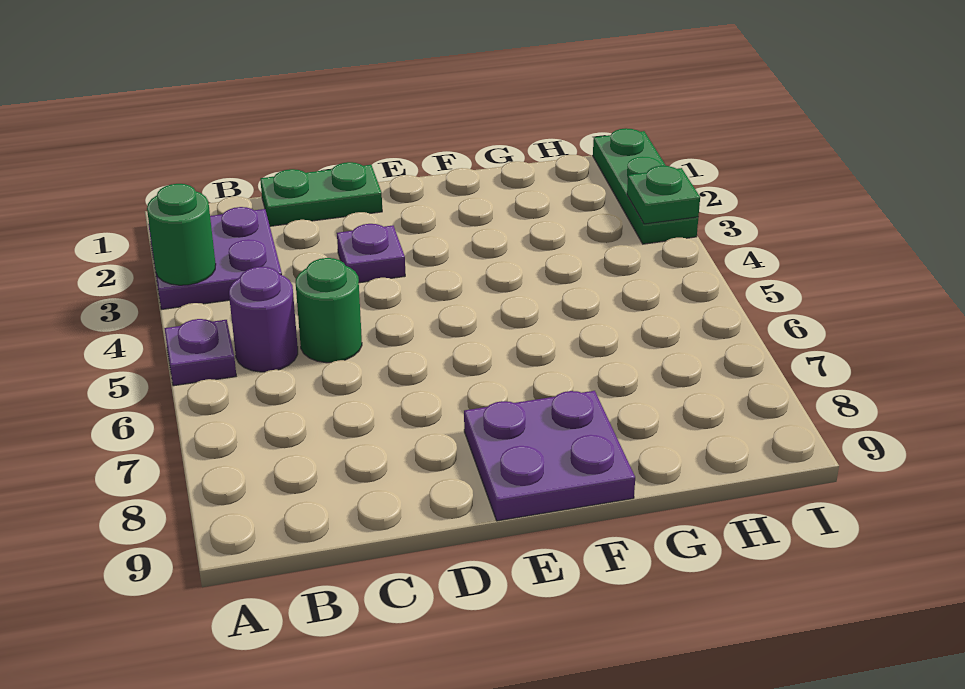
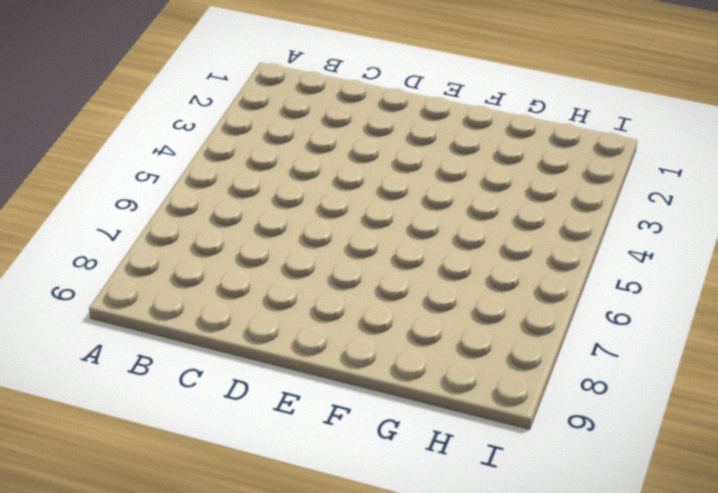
none -> purple 2x2 plate [148,207,282,309]
none -> purple 1x1 plate [164,319,236,386]

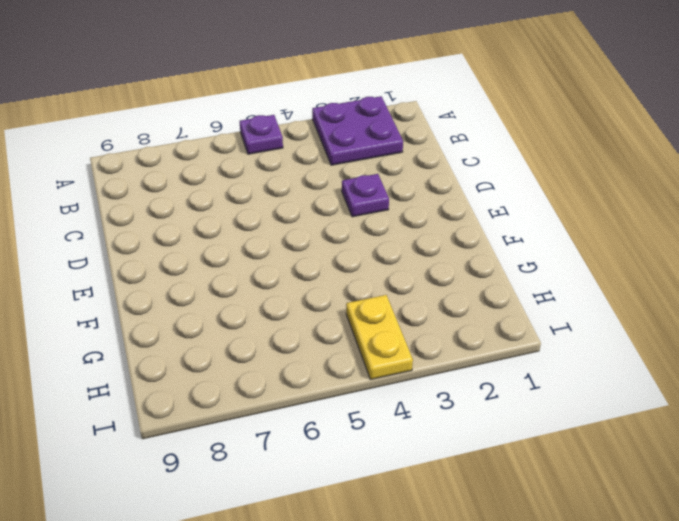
yellow 1x2 plate [346,295,413,379] -> none
none -> purple 1x1 round brick [229,267,298,372]
none -> green 1x2 plate [260,162,382,226]

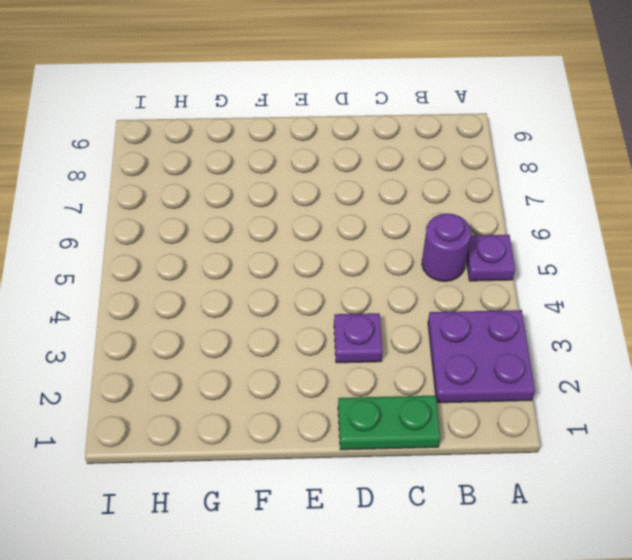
none -> green 1x1 round brick [296,258,362,363]
none -> purple 2x2 plate [464,391,635,521]

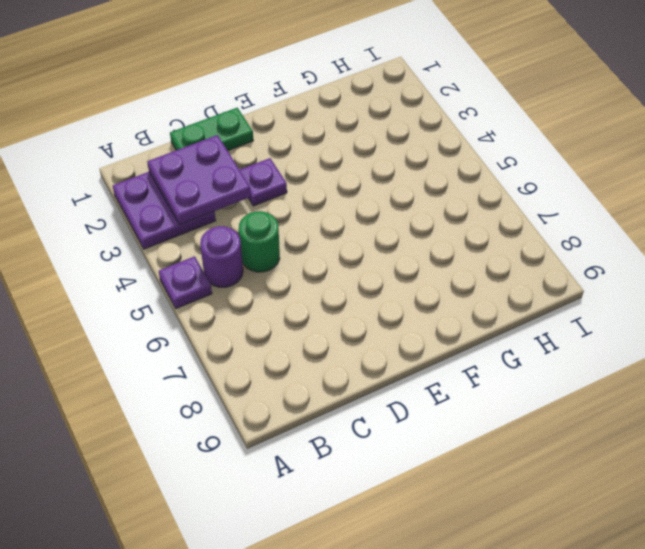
purple 2x2 plate [147,135,251,225] -> purple 2x2 plate moved to [464,391,635,521]
none -> green 1x3 plate [593,128,698,244]
none -> green 1x1 round brick [147,184,216,285]

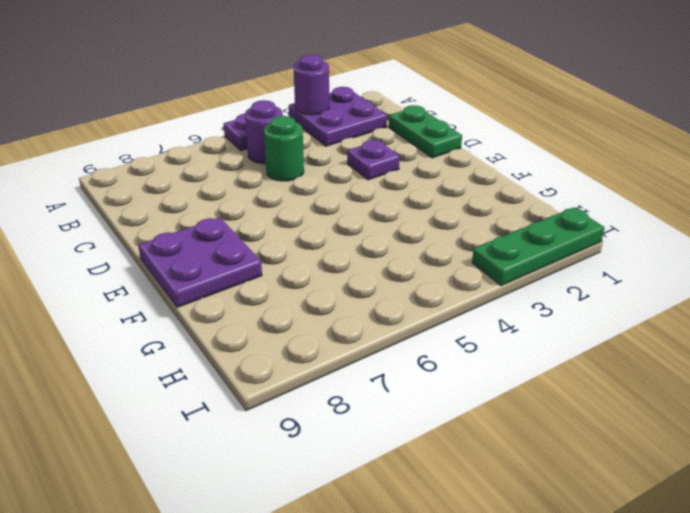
purple 1x1 round brick [293,54,329,115] -> green 1x1 round brick [147,184,216,285]
none -> green 1x1 plate [627,166,700,224]

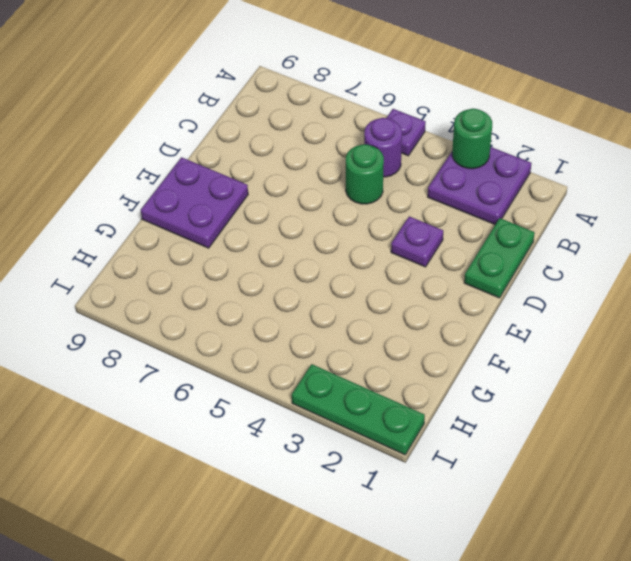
none -> green 1x1 plate [627,166,700,224]

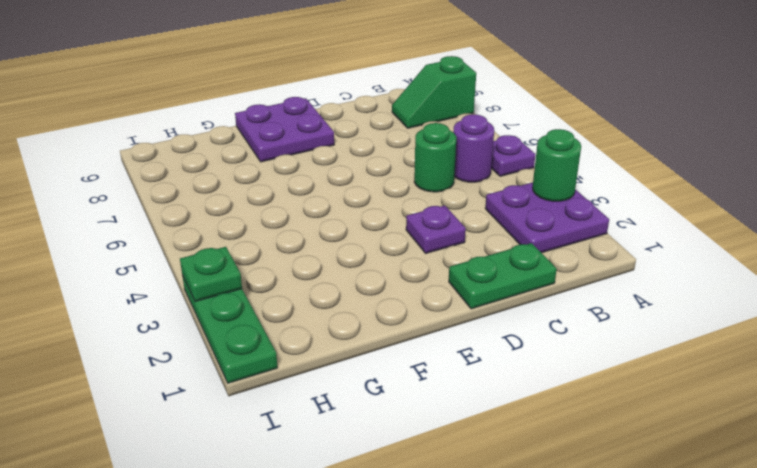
green 1x2 slope [392,56,476,128] -> none

